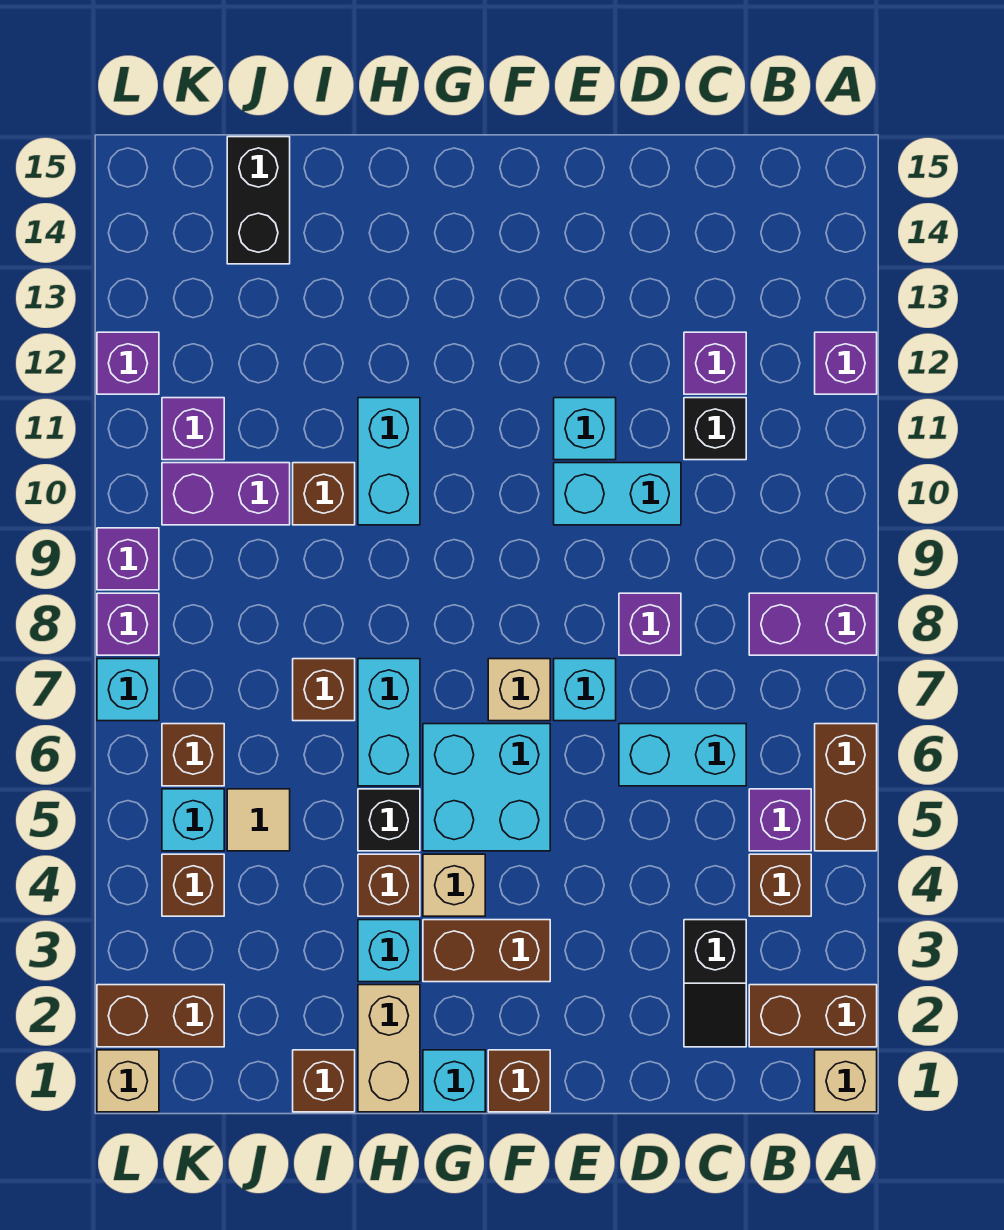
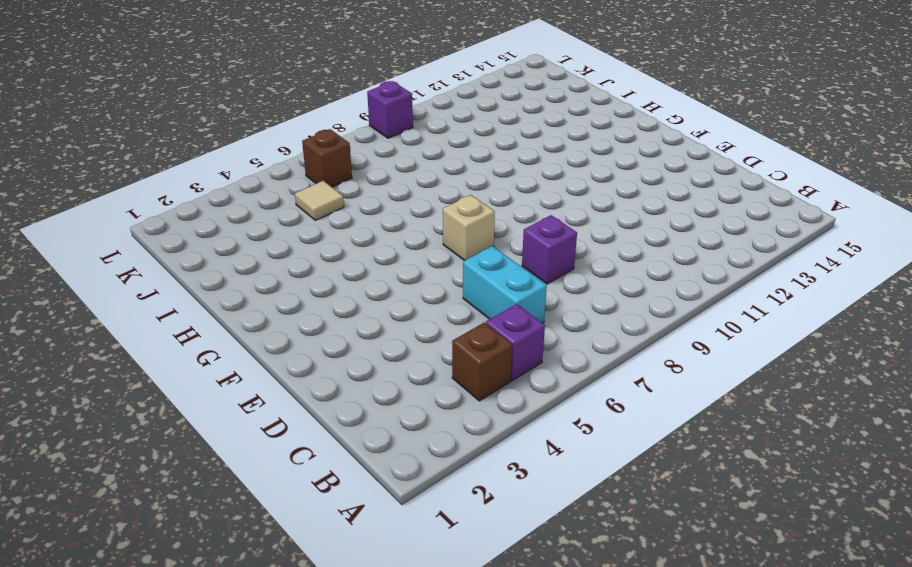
none -> tan 1x1 brick [815,1050,877,1112]
none -> brown 1x2 brick [749,985,877,1047]
none -> brown 1x2 brick [815,724,877,851]
none -> purple 1x2 brick [749,593,877,655]

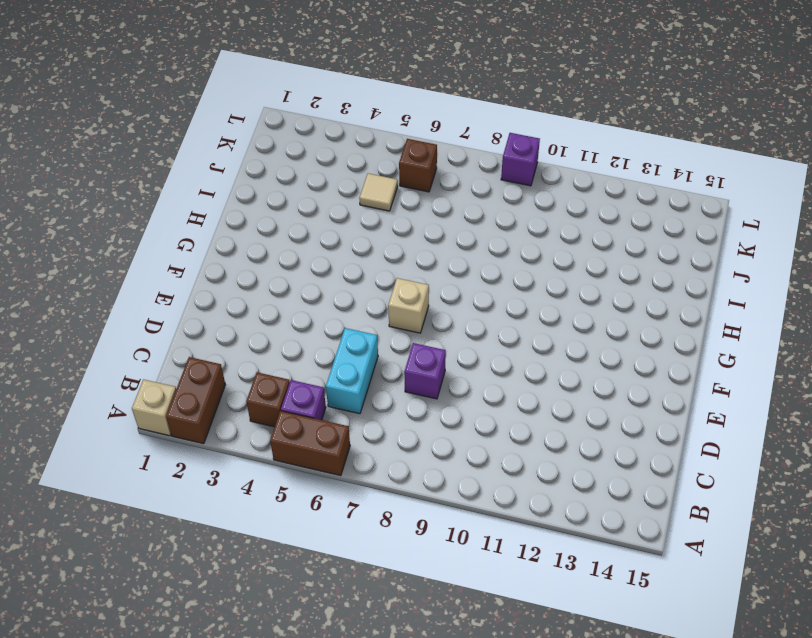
none -> purple 1x2 brick [749,593,877,655]
none -> purple 1x1 brick [815,332,877,394]
none -> black 1x2 slope [684,920,746,1047]
none -> black 1x1 brick [684,398,746,460]

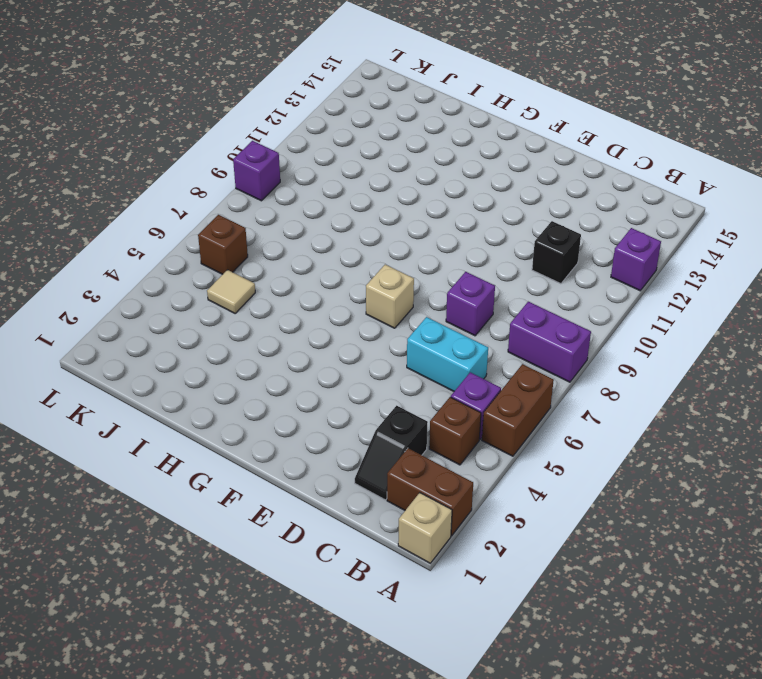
none -> purple 1x1 brick [684,332,746,394]
none -> cyan 1x2 brick [554,463,681,525]
none -> cyan 1x1 brick [554,659,616,721]
none -> cyan 1x1 brick [554,398,616,460]

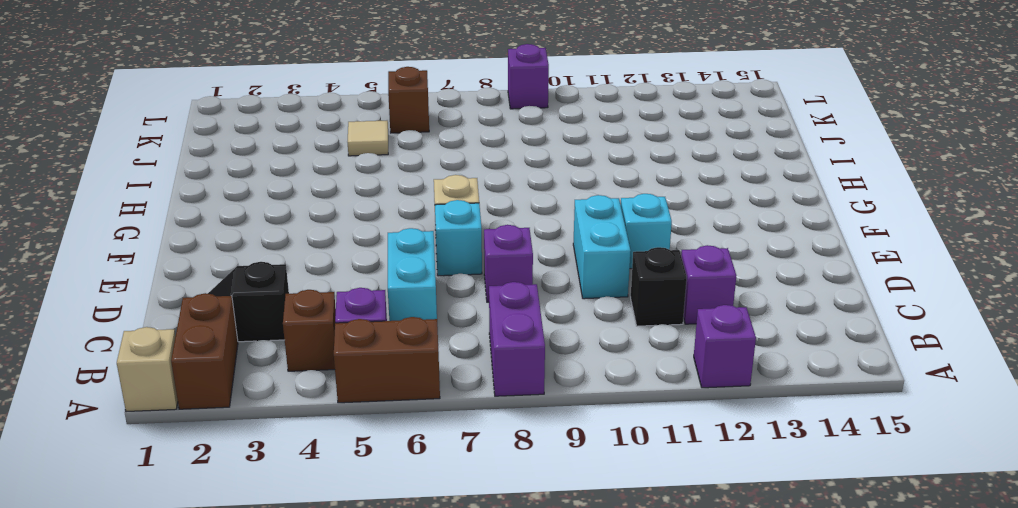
none -> brown 1x1 brick [488,1050,550,1112]
none -> brown 1x2 brick [423,920,550,982]
none -> cyan 2x2 brick [423,724,550,851]
none -> cyan 1x1 brick [423,1050,485,1112]

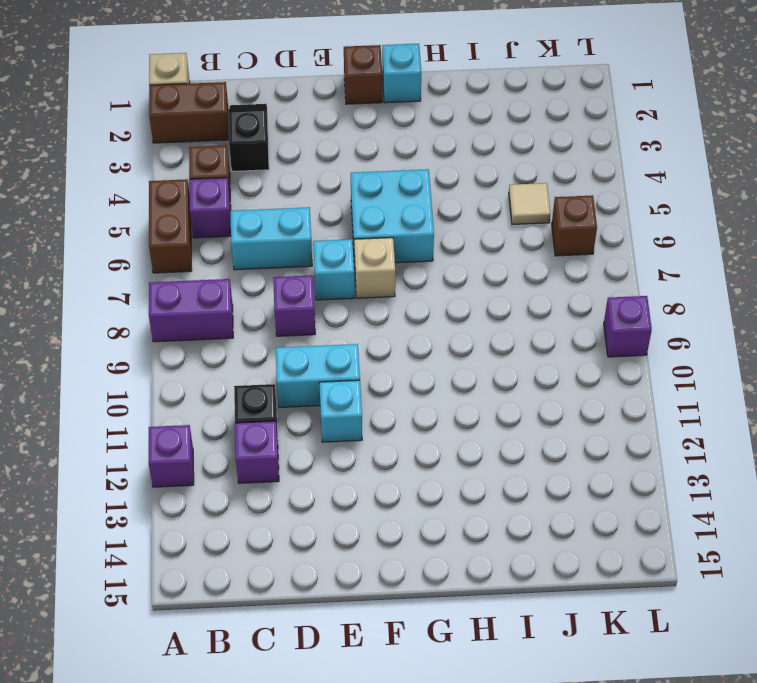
none -> brown 1x2 brick [423,920,550,982]
none -> tan 1x1 brick [423,854,485,916]
none -> tan 1x2 brick [358,985,420,1112]
none -> cyan 1x1 brick [358,920,420,982]

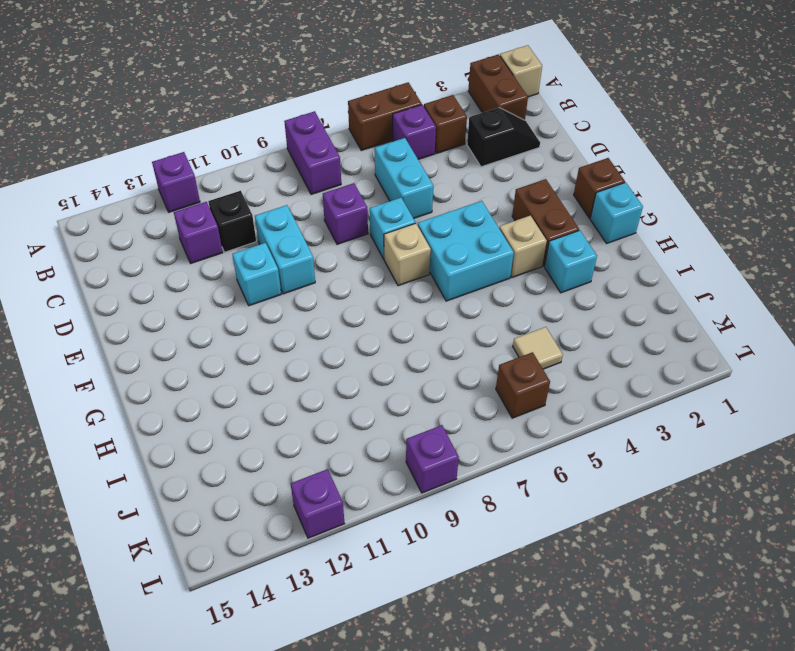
none -> tan 1x2 brick [358,985,420,1112]
none -> brown 1x1 brick [358,854,420,916]
none -> black 1x1 brick [358,789,420,851]
none -> cyan 1x2 brick [358,659,420,786]

